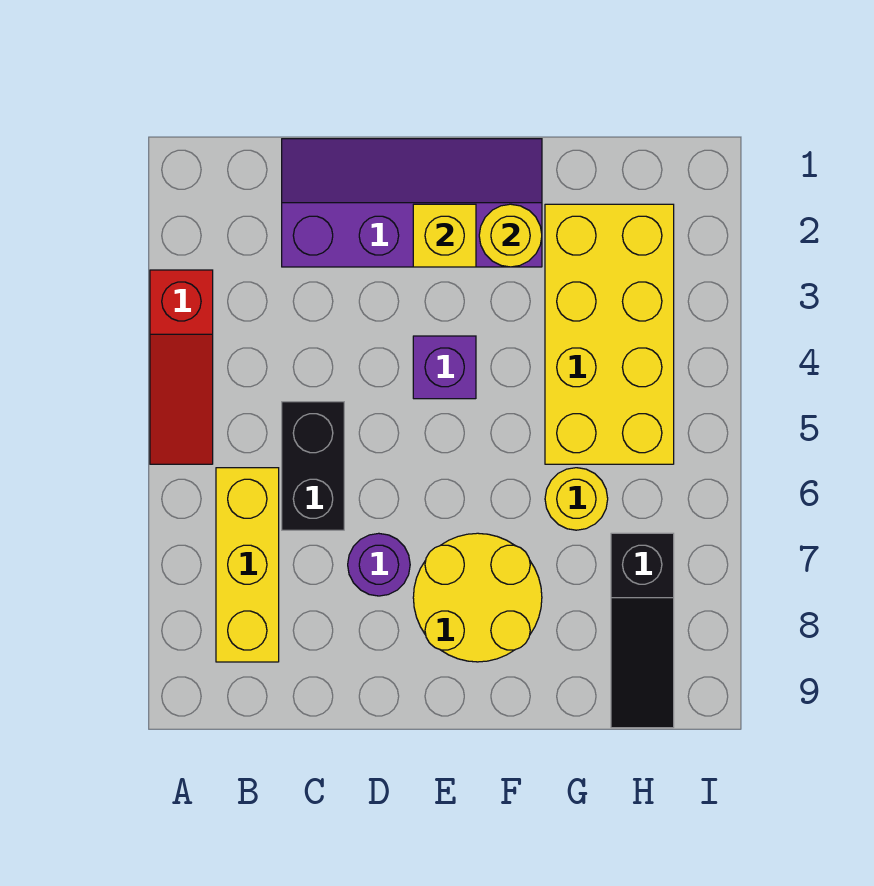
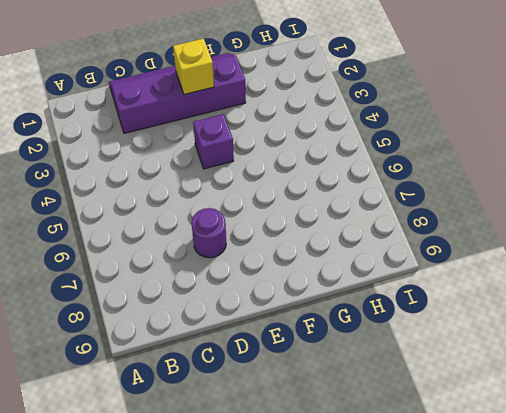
none -> red 1x3 slope [150,270,213,464]
none -> yellow 1x3 brick [216,468,279,662]
none -> black 1x2 brick [282,402,344,530]

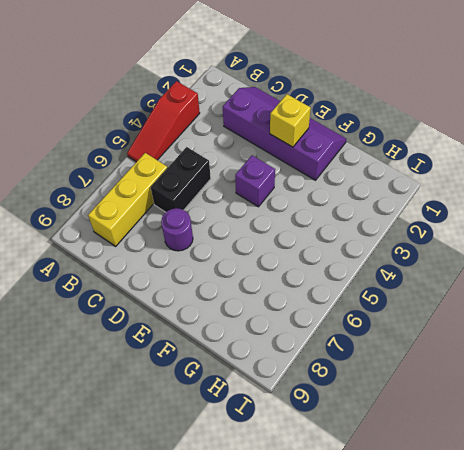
none -> yellow 2x2 round brick [413,533,542,662]
none -> yellow 2x4 brick [545,204,674,464]
none -> yellow 1x1 round brick [545,468,608,530]

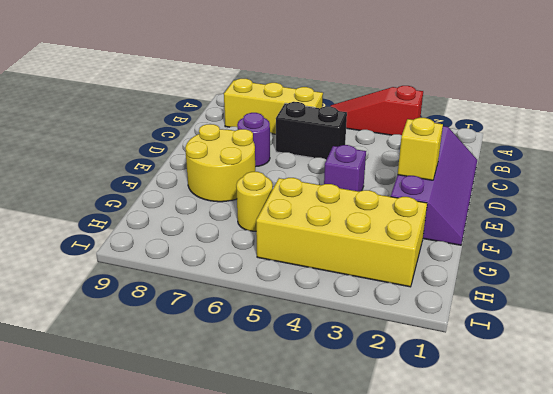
none -> black 1x3 slope [611,533,674,728]
none -> yellow 1x1 round brick [479,204,542,267]

